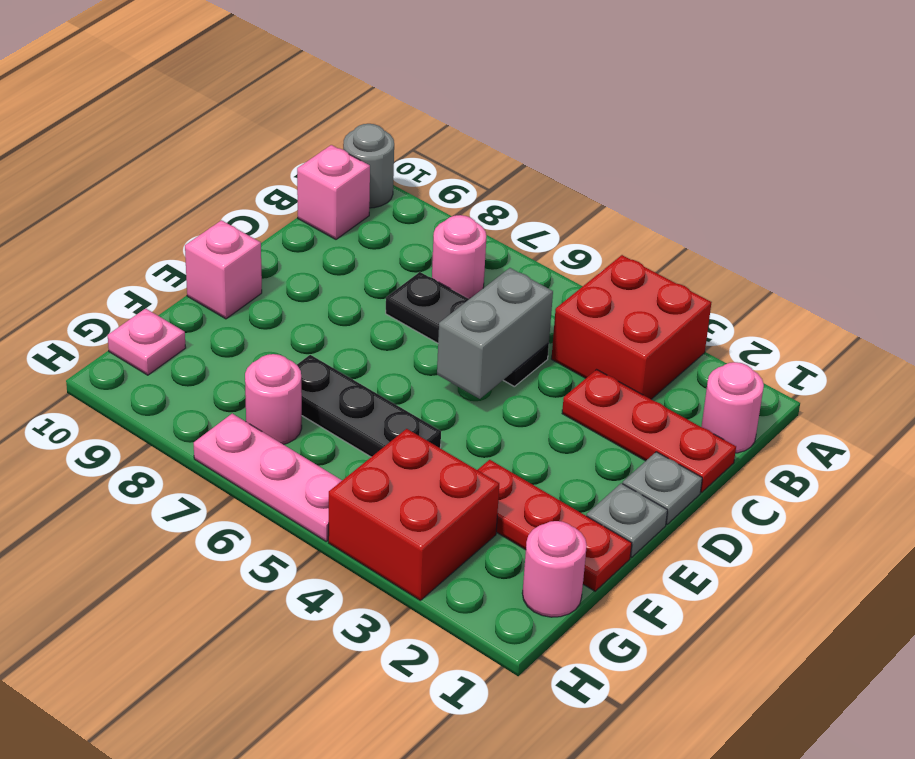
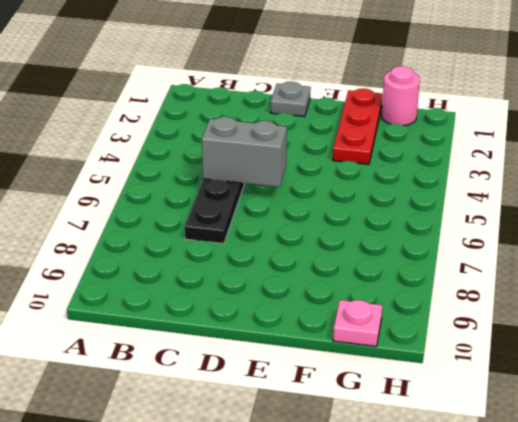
none -> red 2x2 brick [551,255,712,399]
none -> grey 1x1 round brick [343,124,394,208]
none -> pink 1x1 round brick [701,362,764,453]

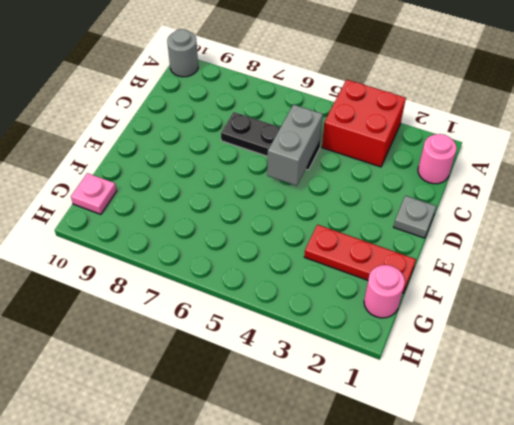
none -> pink 1x1 round brick [432,215,486,299]
none -> pink 1x1 brick [297,145,370,239]
none -> red 1x3 plate [562,370,736,493]

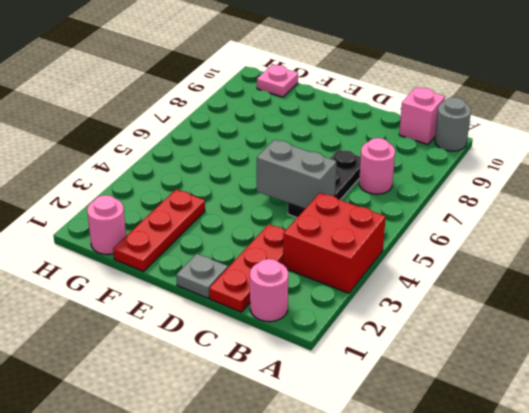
none -> grey 1x1 plate [587,483,668,557]
none -> pink 1x1 brick [185,220,262,319]
none -> black 1x3 plate [297,355,441,457]

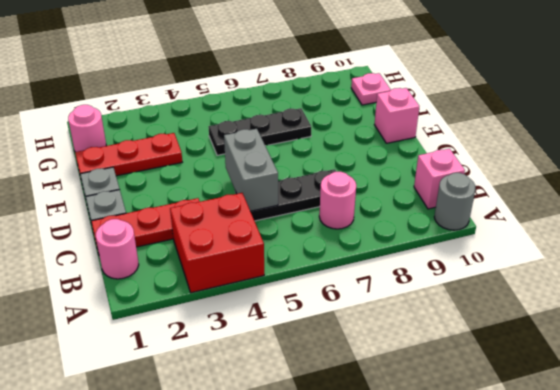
none -> red 2x2 brick [328,429,499,601]
none -> pink 1x1 round brick [245,354,302,444]
none -> pink 1x3 plate [194,414,342,541]

